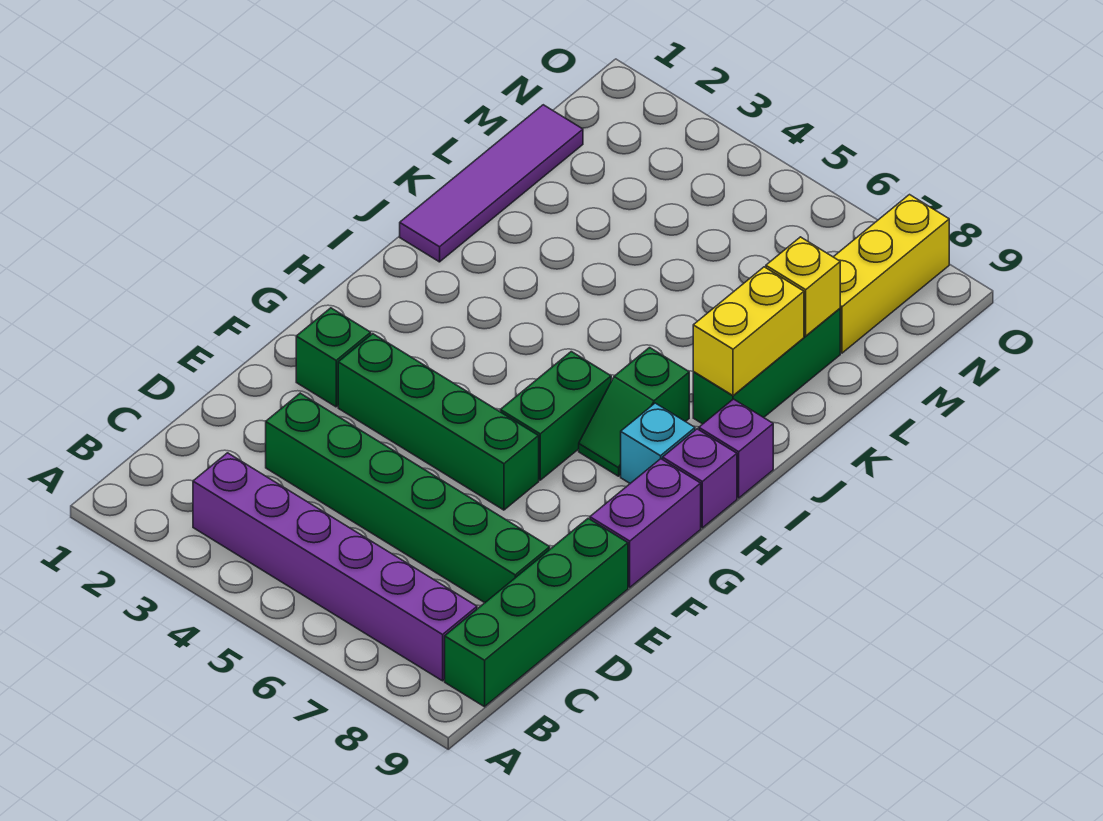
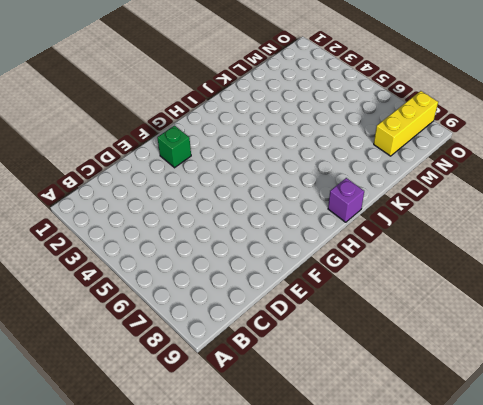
none -> purple 1x6 brick [193,453,477,681]
none -> green 1x4 brick [445,518,628,707]
none -> green 1x6 brick [266,393,550,603]

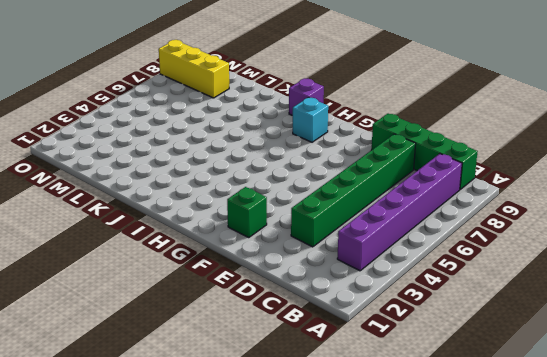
none -> green 1x4 brick [338,334,539,510]
none -> purple 1x2 brick [590,459,701,587]
none -> green 1x2 brick [500,352,611,480]

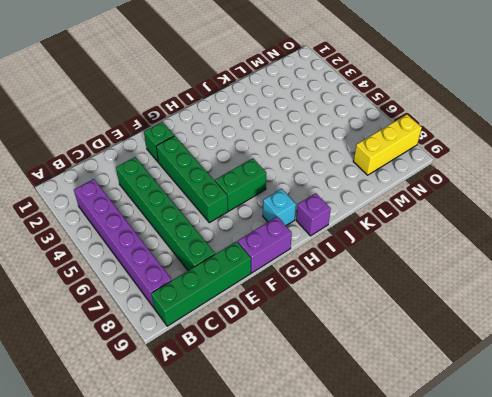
none -> green 1x2 slope [579,348,689,476]
none -> purple 1x1 brick [663,429,737,528]
none -> purple 1x4 tile [400,105,583,262]

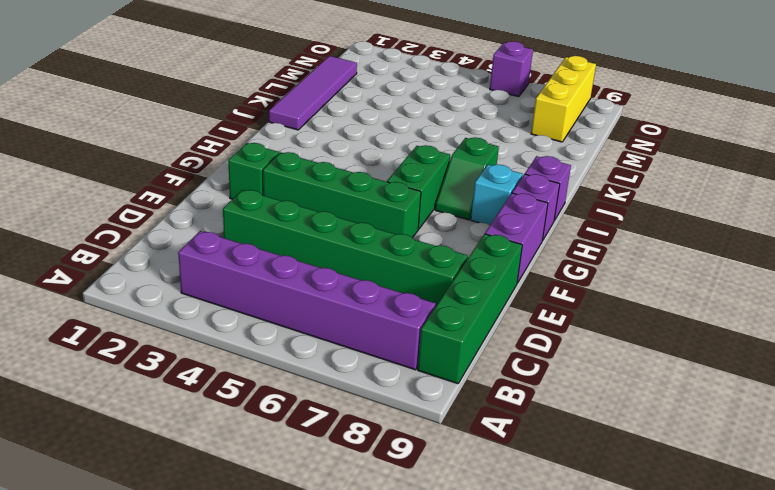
purple 1x1 brick [490,41,533,97] -> none
none -> green 1x3 brick [693,309,840,424]
none -> yellow 1x2 brick [693,267,804,396]
none -> yellow 1x1 brick [766,237,840,336]

